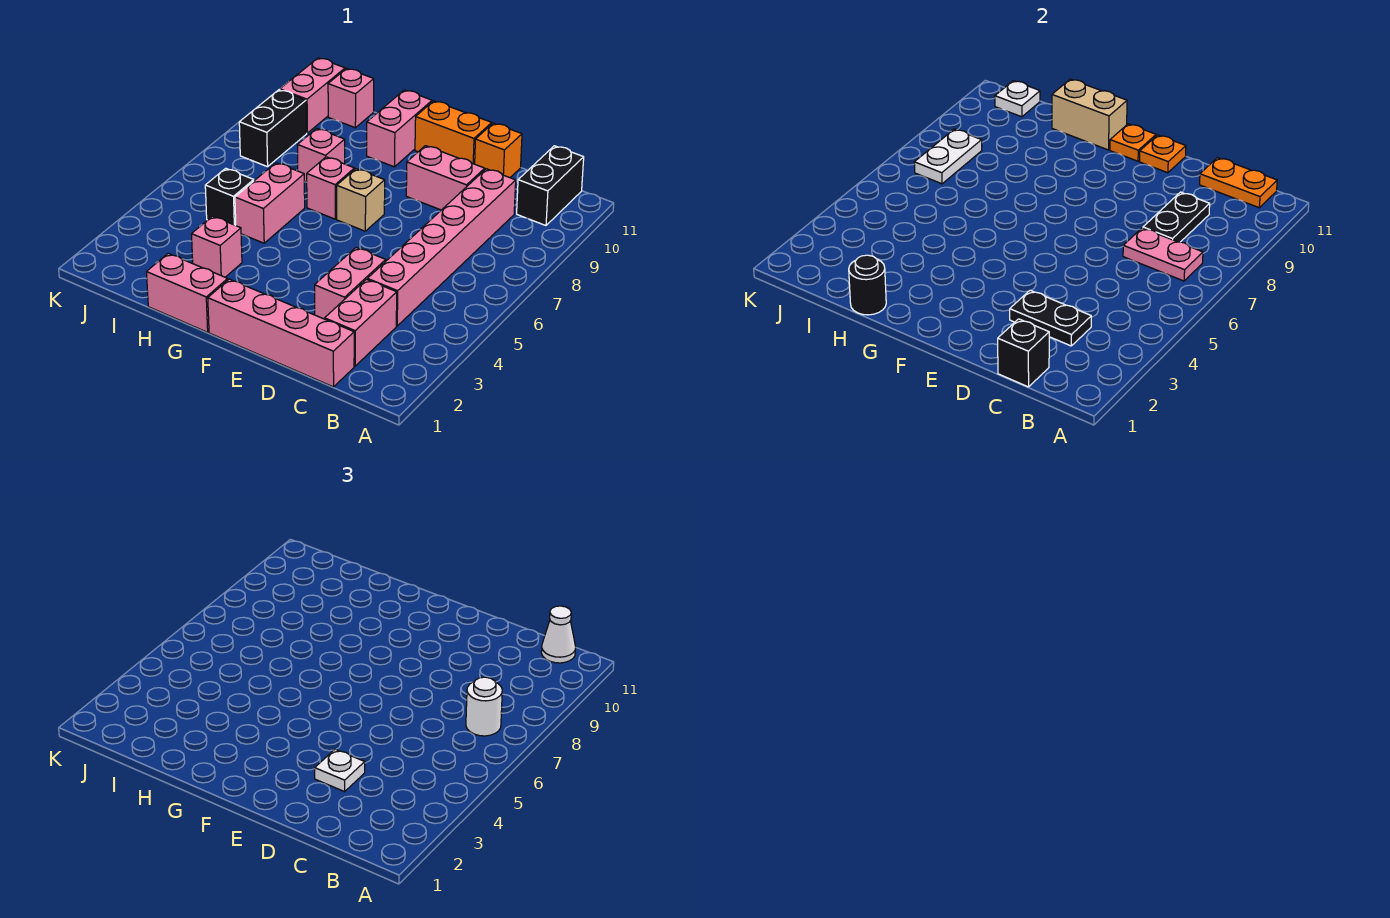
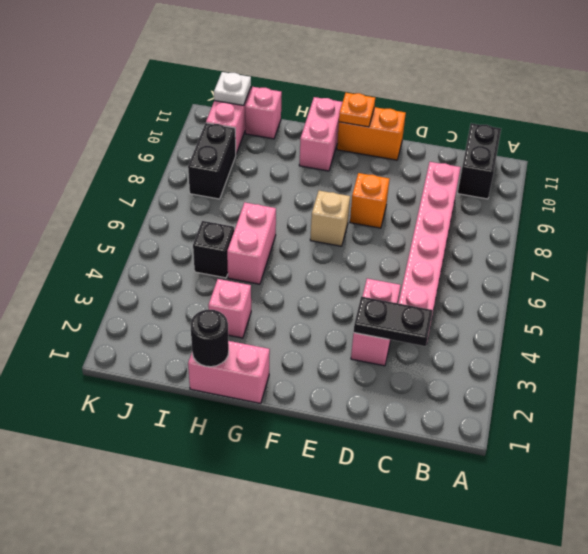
orange 1x1 brick [350,173,389,228] -> orange 1x1 brick moved to [475,123,522,178]
none -> pink 1x4 brick [208,279,354,387]
none -> pink 1x2 brick [325,279,397,366]
none -> pink 1x2 brick [406,146,485,210]
none -> pink 1x1 brick [307,157,355,219]

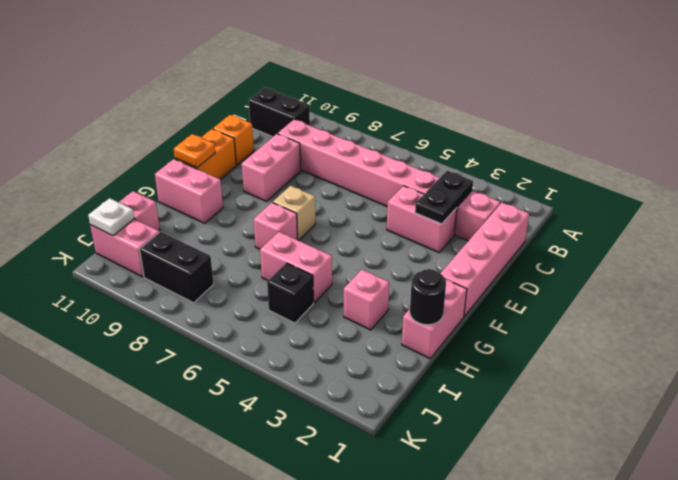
none -> pink 1x1 brick [297,128,345,182]
none -> pink 1x2 plate [1123,228,1203,281]
none -> orange 1x2 plate [1200,158,1277,208]
none -> black 1x1 brick [998,319,1049,387]

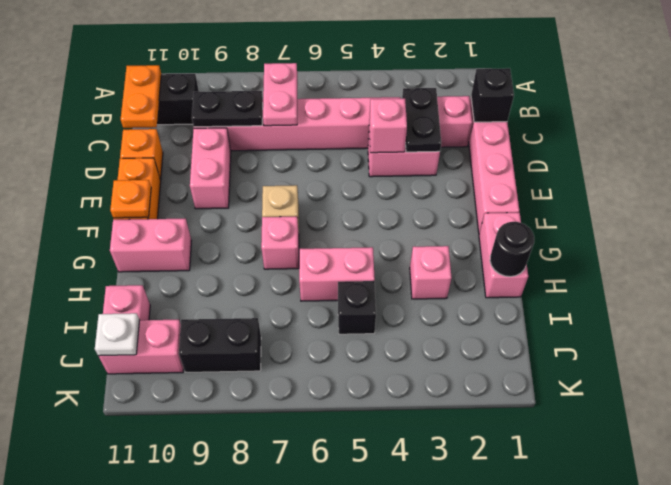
pink 1x1 brick [369,98,407,153] -> pink 1x1 brick moved to [297,128,345,182]
none -> orange 1x1 plate [1139,135,1186,173]
none -> tan 1x2 brick [1052,79,1127,150]
none -> white 1x2 plate [914,129,982,184]
none -> white 1x1 round brick [466,677,502,736]

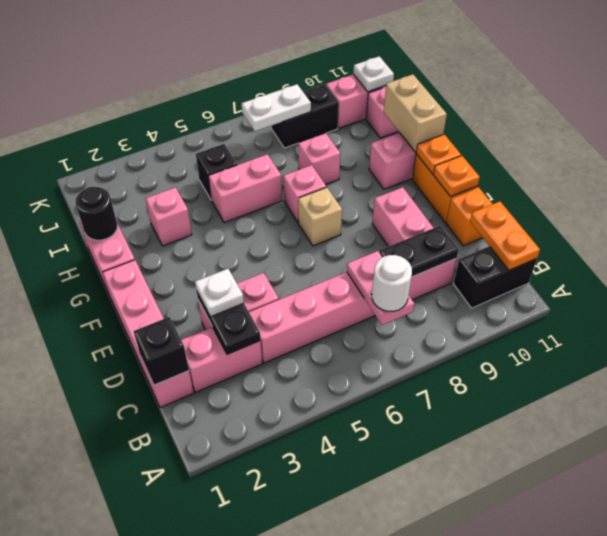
none -> white 1x1 cone [541,606,576,663]

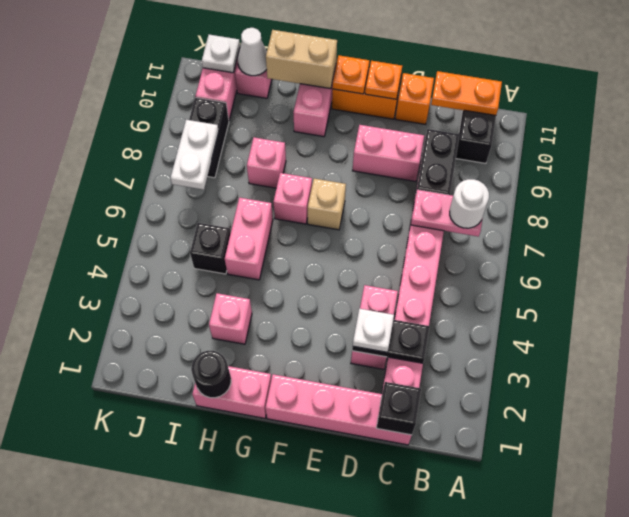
white 1x1 cone [238,28,267,76] -> white 1x1 cone moved to [541,606,576,663]

